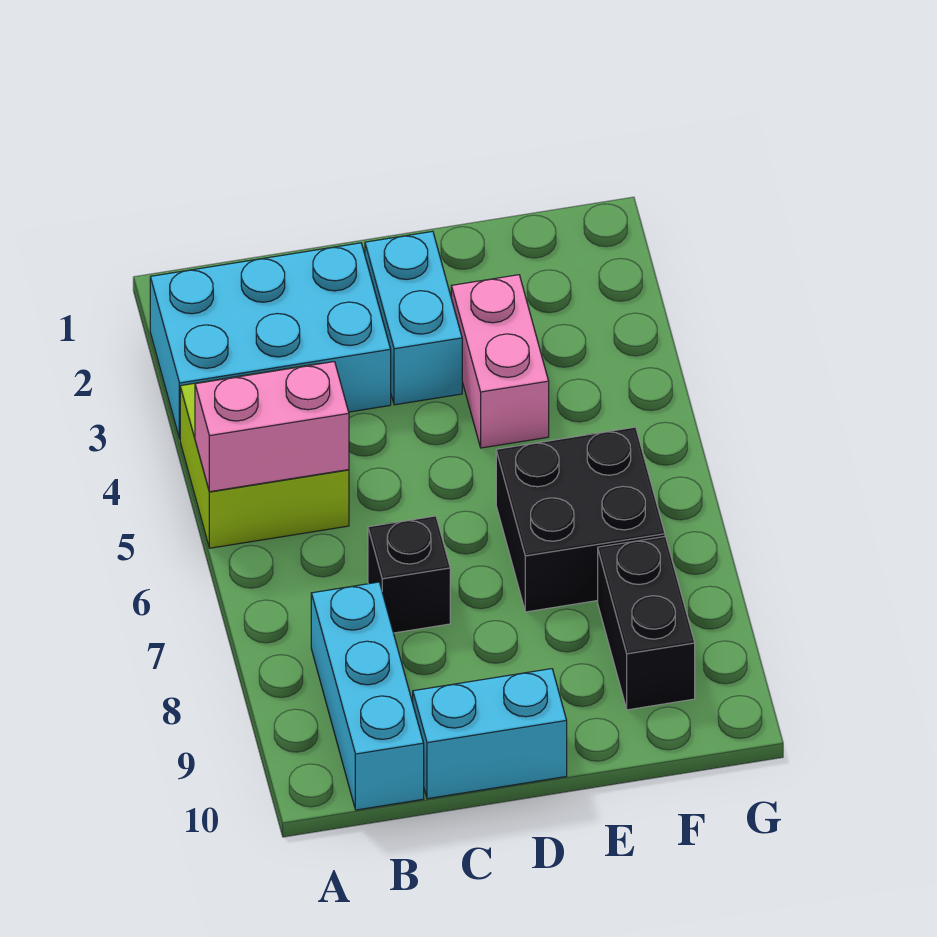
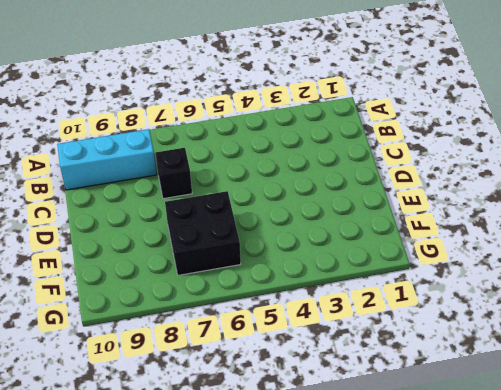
none -> cyan 2x3 brick [150,243,391,439]
none -> lime 2x2 brick [180,363,349,548]

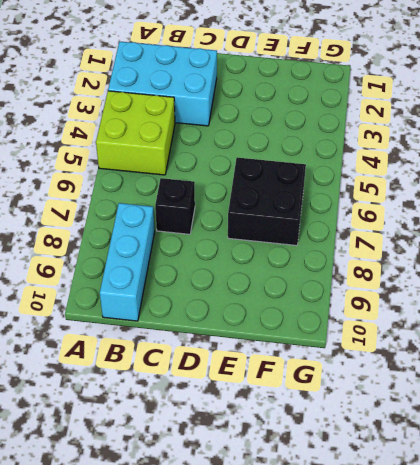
none -> cyan 1x2 brick [413,669,567,799]
none -> cyan 1x2 brick [365,231,462,405]

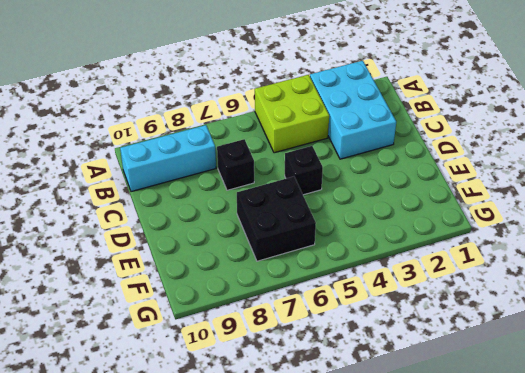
black 1x1 brick [285,146,323,195] -> none
none -> cyan 1x2 brick [413,669,567,799]
none -> cyan 1x2 brick [365,231,462,405]

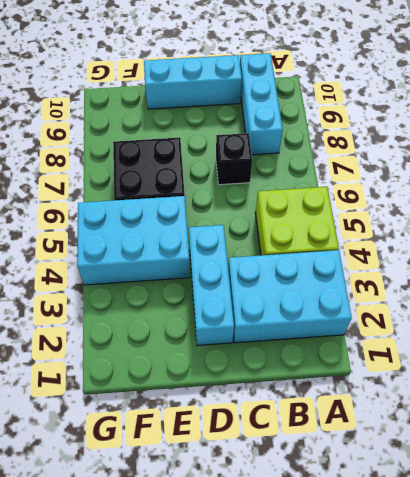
cyan 1x3 brick [144,55,242,109] -> cyan 1x2 brick [413,669,567,799]
cyan 1x3 brick [189,225,234,345] -> cyan 1x2 brick [365,231,462,405]
cyan 2x3 brick [77,196,190,285] -> pink 1x2 brick [451,275,549,448]
none -> black 1x2 brick [598,537,695,710]
none -> pink 1x2 brick [195,362,349,492]

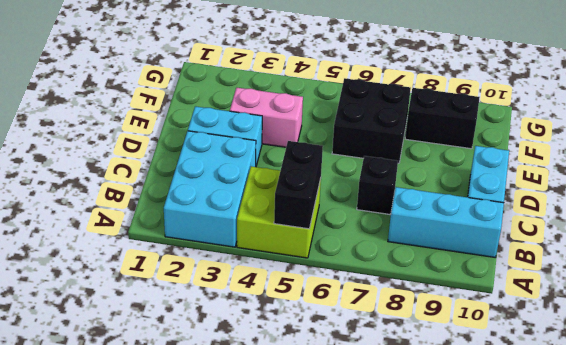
black 1x2 brick [274,141,323,229] -> pink 1x2 brick [195,362,349,492]

